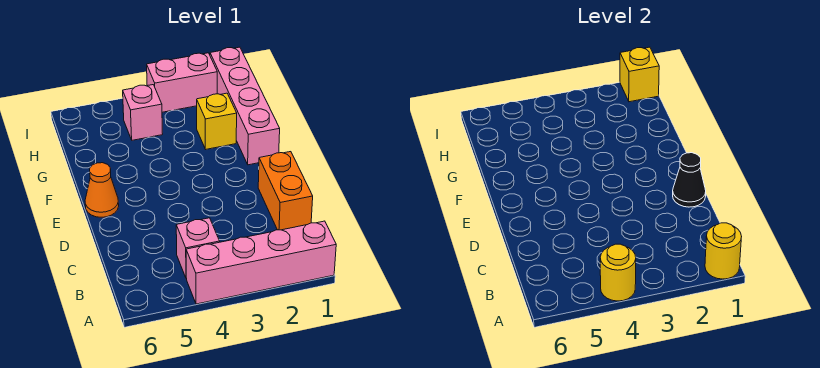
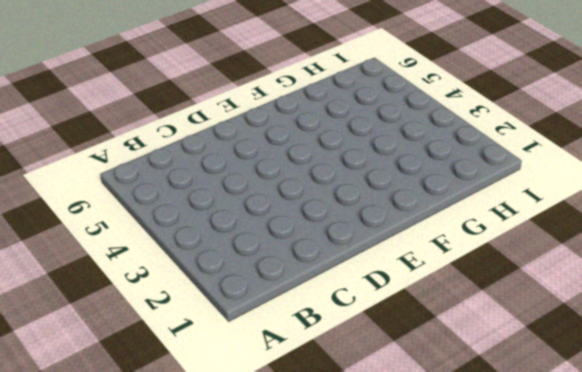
none -> pink 1x4 brick [186,221,336,304]
none -> pink 1x1 brick [176,218,220,279]
none -> orange 1x2 brick [258,152,313,230]

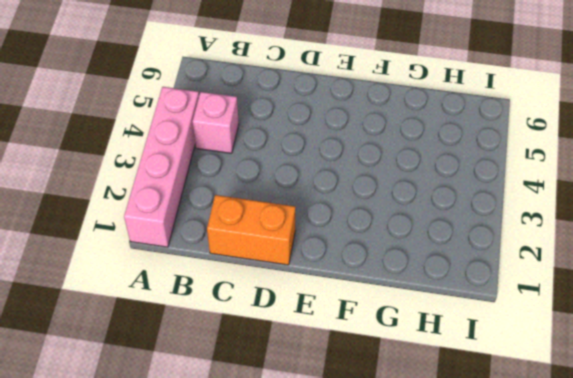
none -> orange 1x1 cone [85,163,119,217]
none -> pink 1x4 brick [210,47,280,165]
none -> yellow 1x1 brick [197,93,237,149]

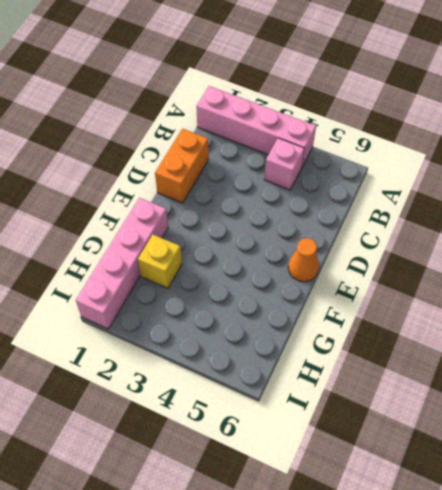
none -> pink 1x1 brick [123,85,162,140]
none -> pink 1x2 brick [147,53,217,112]
none -> yellow 1x1 round brick [705,223,742,279]

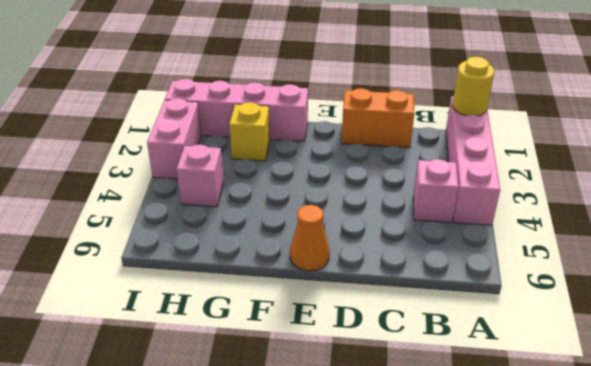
none -> yellow 1x1 round brick [600,244,636,301]
none -> black 1x1 cone [673,153,706,207]
none -> yellow 1x1 brick [620,47,659,102]

